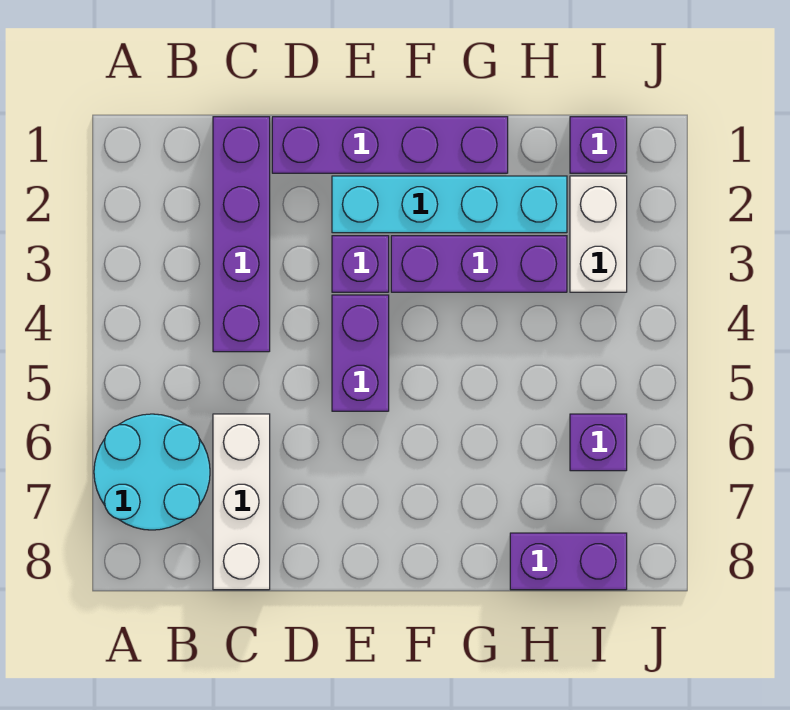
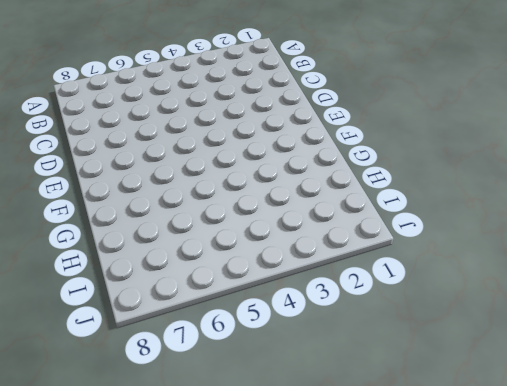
none -> cyan 2x2 round brick [94,414,210,530]
none -> purple 1x4 brick [213,117,270,352]
none -> white 1x3 brick [213,414,270,590]

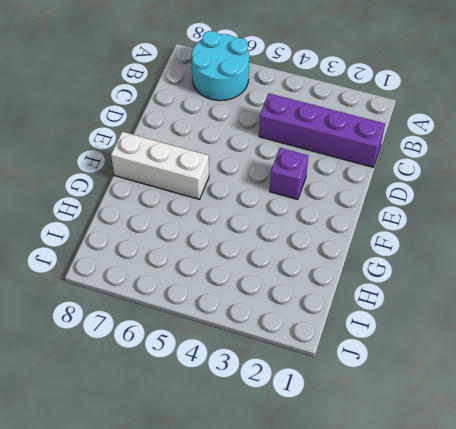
white 1x3 brick [111,132,209,199] -> white 1x3 brick moved to [213,414,270,590]
none -> purple 1x4 brick [272,117,508,173]
none -> cyan 1x4 brick [332,176,567,233]
none -> purple 1x2 brick [332,295,389,411]

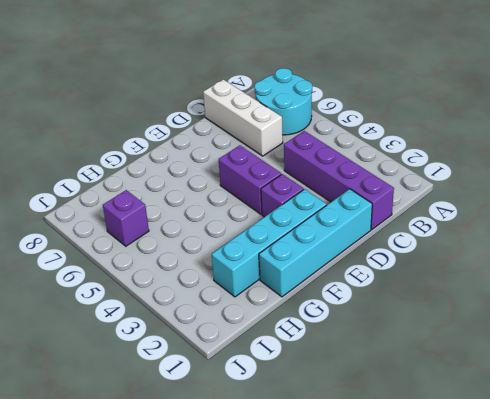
cyan 1x4 brick [259,189,372,297] -> purple 1x4 brick [272,117,508,173]
none -> purple 1x3 brick [391,236,567,292]
none -> purple 1x2 brick [510,533,627,590]
none -> purple 1x1 brick [570,117,627,173]

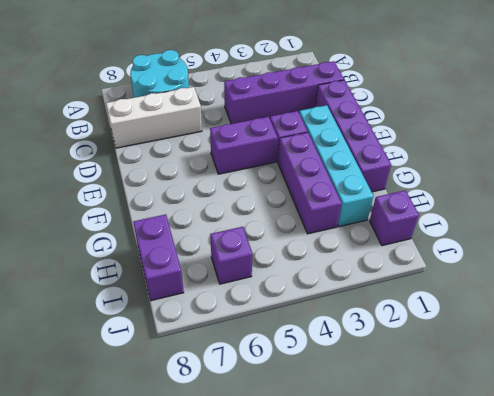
none -> white 1x2 brick [570,176,627,292]

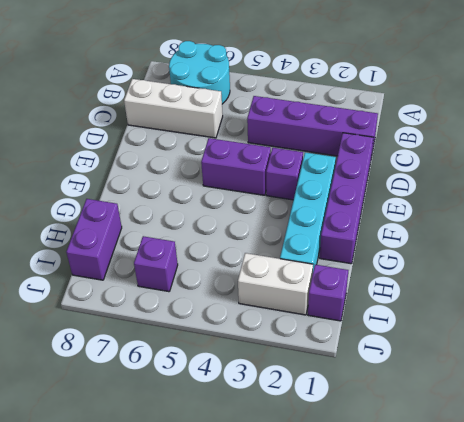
none -> purple 1x3 brick [391,236,567,292]

